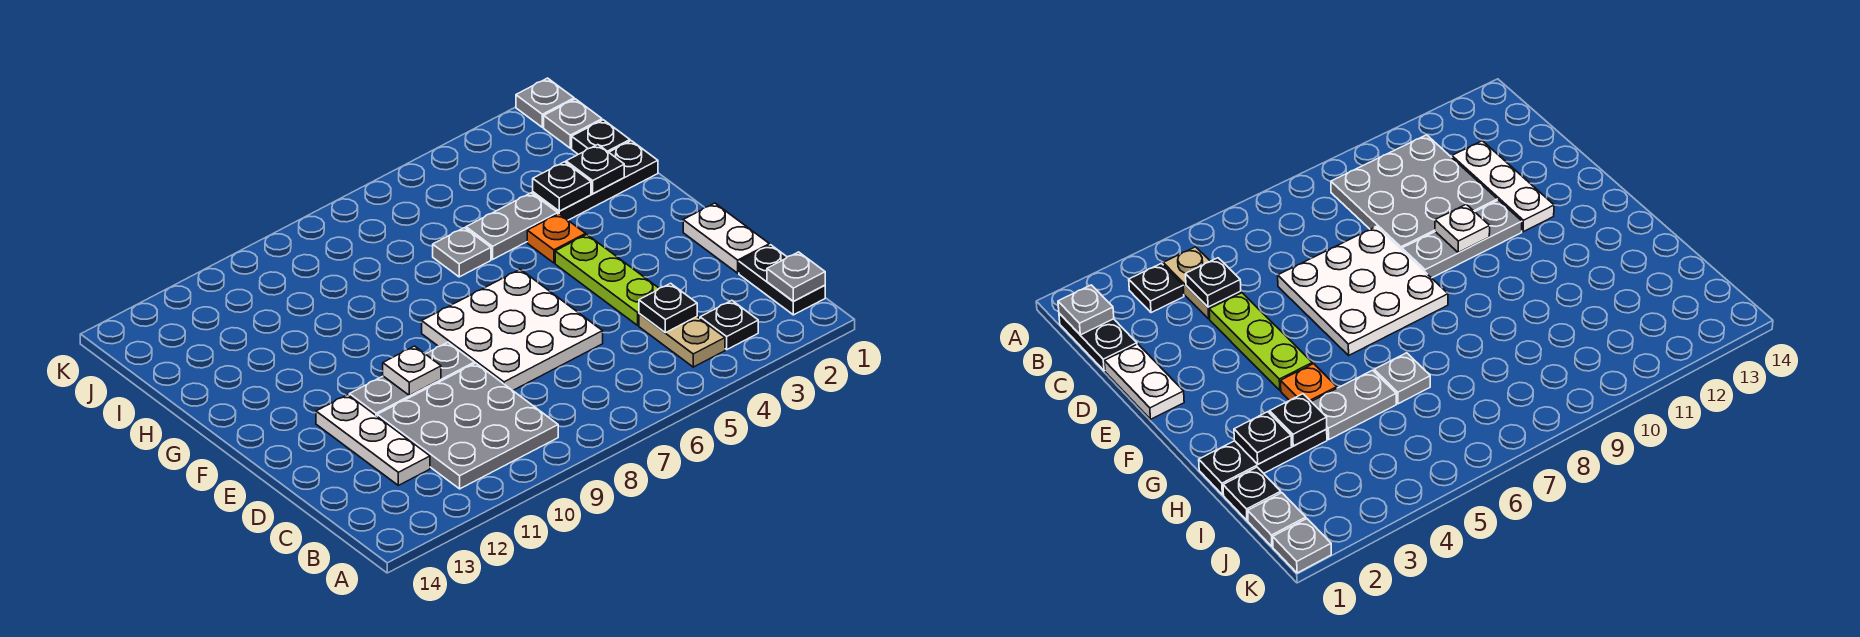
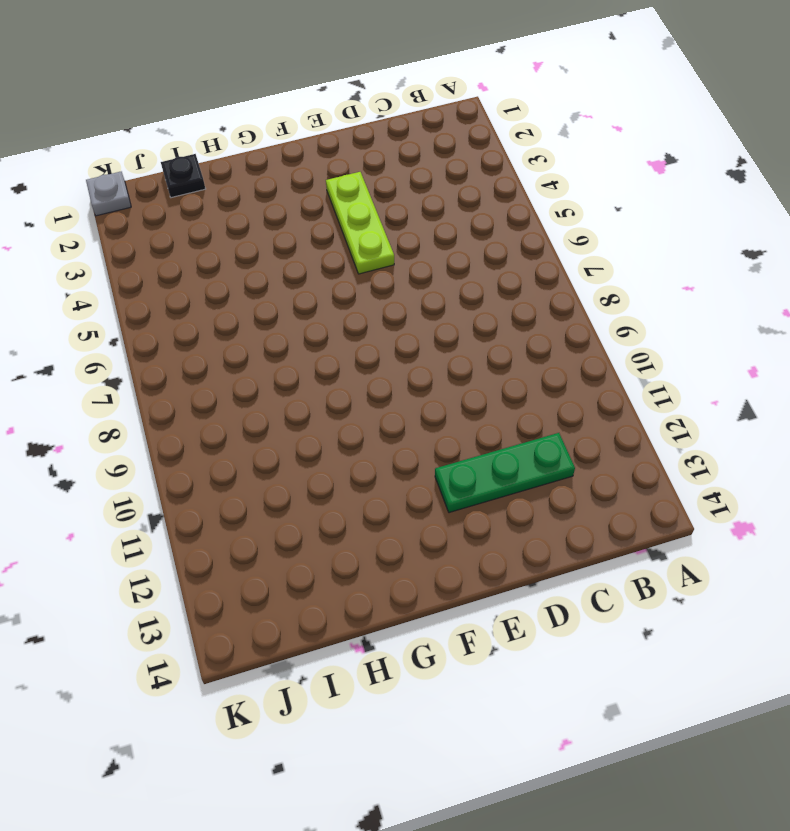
green 1x3 plate [435,433,575,513] -> white 1x3 plate [316,395,430,485]
lime 1x3 plate [326,172,394,274] -> lime 1x3 plate turned to [555,235,659,325]
none -> black 1x2 plate [739,245,825,315]
none -> black 1x1 plate [700,300,758,349]
none -> tan 1x2 plate [639,314,725,367]

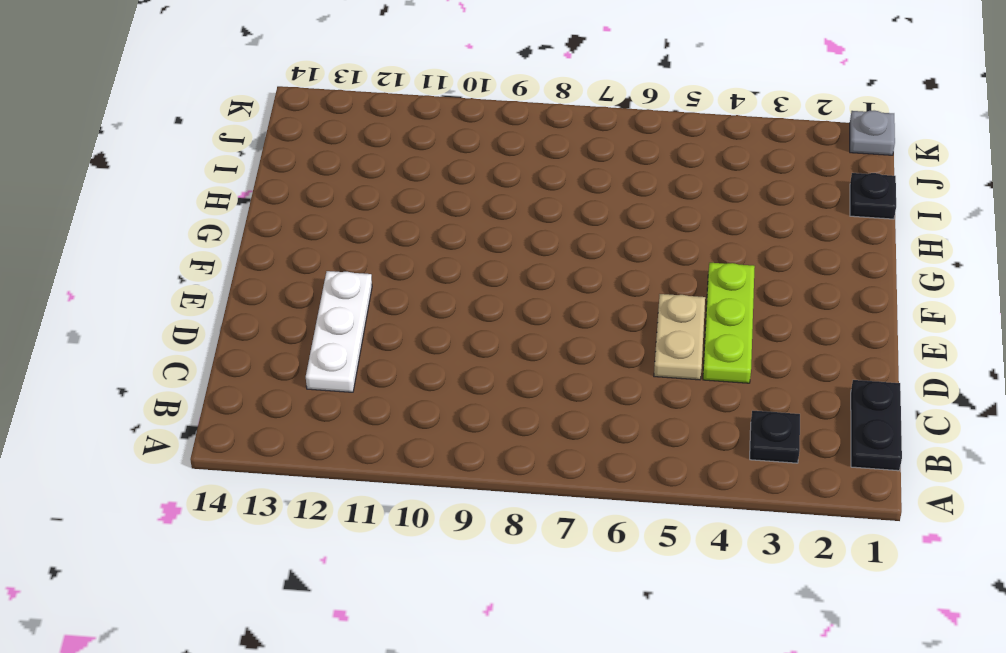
tan 1x2 plate [654,294,705,380] -> tan 1x2 plate moved to [639,314,725,367]
none -> grey 3x3 plate [377,363,558,489]
none -> white 1x2 plate [683,203,769,273]
none -> white 3x3 plate [422,269,603,390]

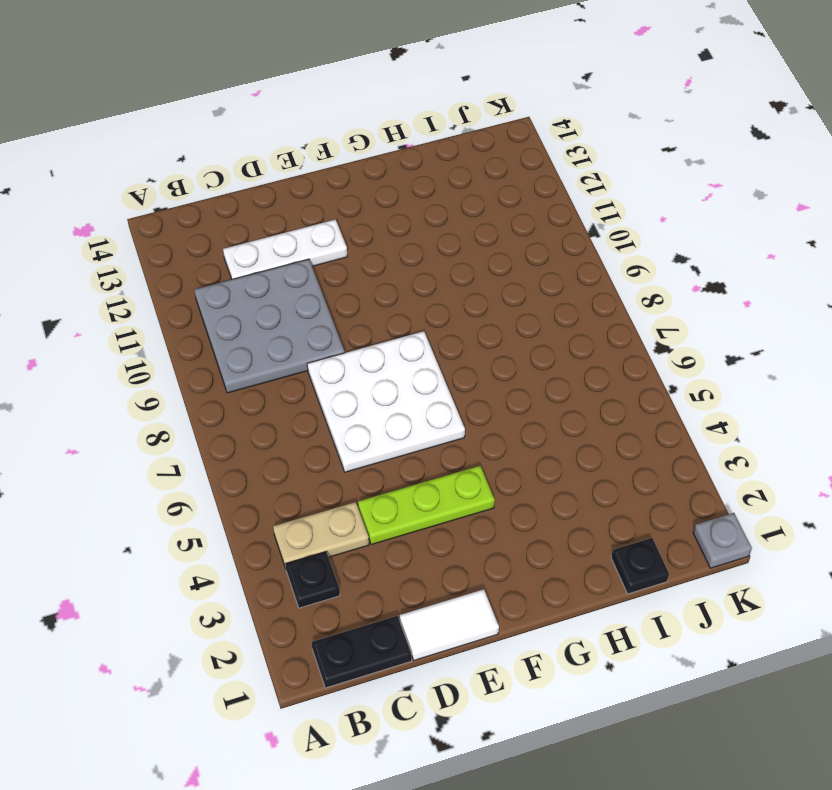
white 1x2 tile [400,589,499,660] -> white 1x2 plate [683,203,769,273]
none -> grey 1x3 plate [349,342,475,416]
none -> orange 1x1 plate [527,214,586,263]
none -> black 1x3 plate [533,141,658,220]

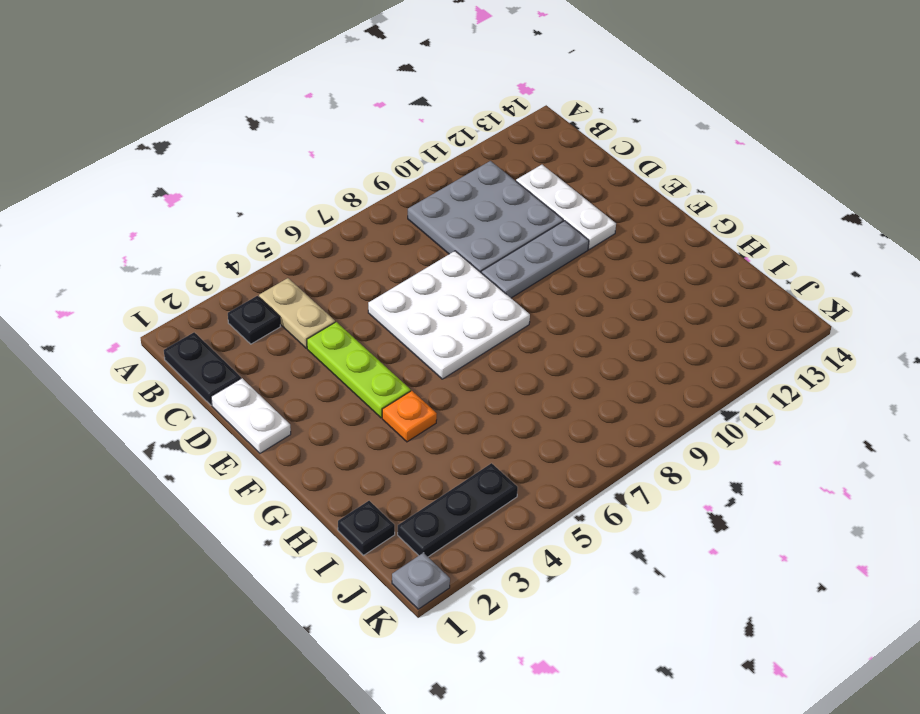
black 1x3 plate [398,463,518,557] -> black 1x3 plate moved to [533,141,658,220]
none -> grey 1x2 plate [466,193,558,259]
none -> grey 1x1 plate [433,228,491,277]
none -> grey 1x1 plate [544,99,602,148]

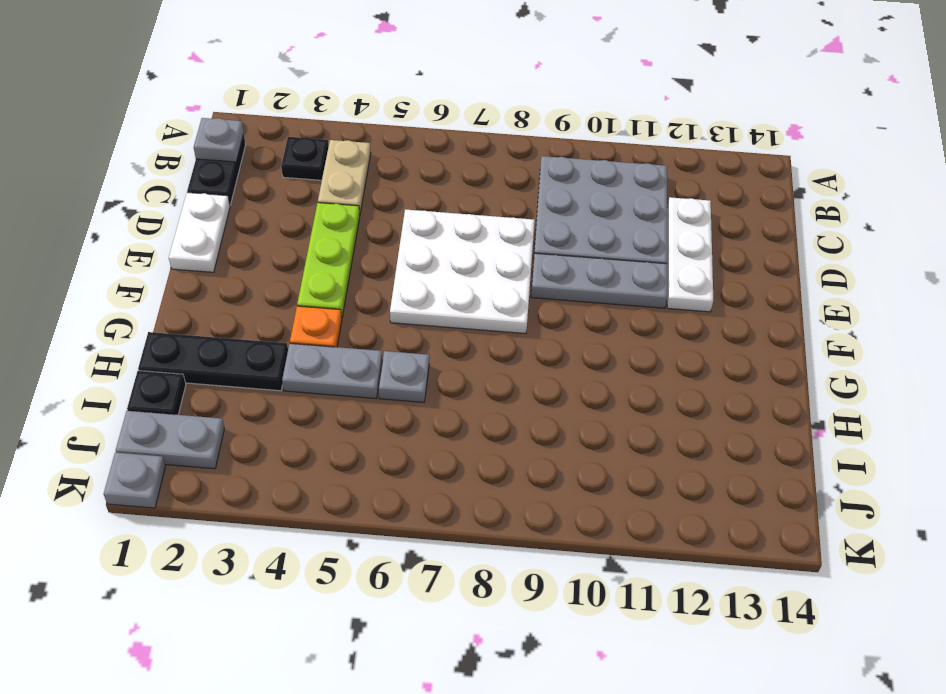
grey 1x2 plate [116,411,224,469] -> grey 1x1 plate [544,99,602,148]
none -> black 1x1 plate [639,283,697,333]
none -> white 1x1 plate [383,346,441,395]
none -> black 1x1 plate [566,145,624,194]

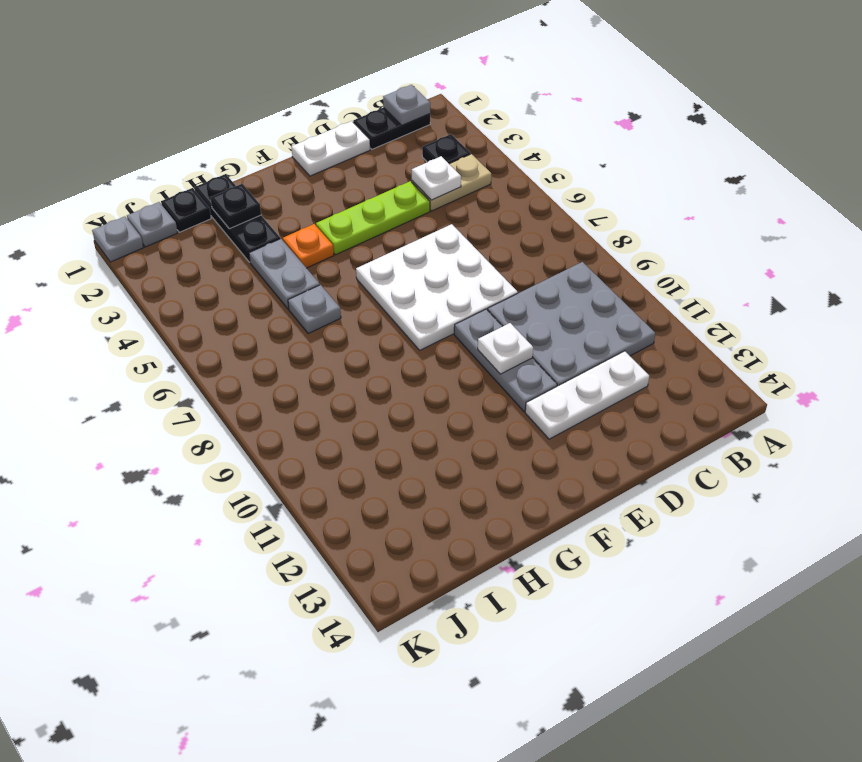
white 1x1 plate [412,156,461,200] -> black 1x1 plate [639,283,697,333]
none -> black 1x1 plate [533,162,591,211]

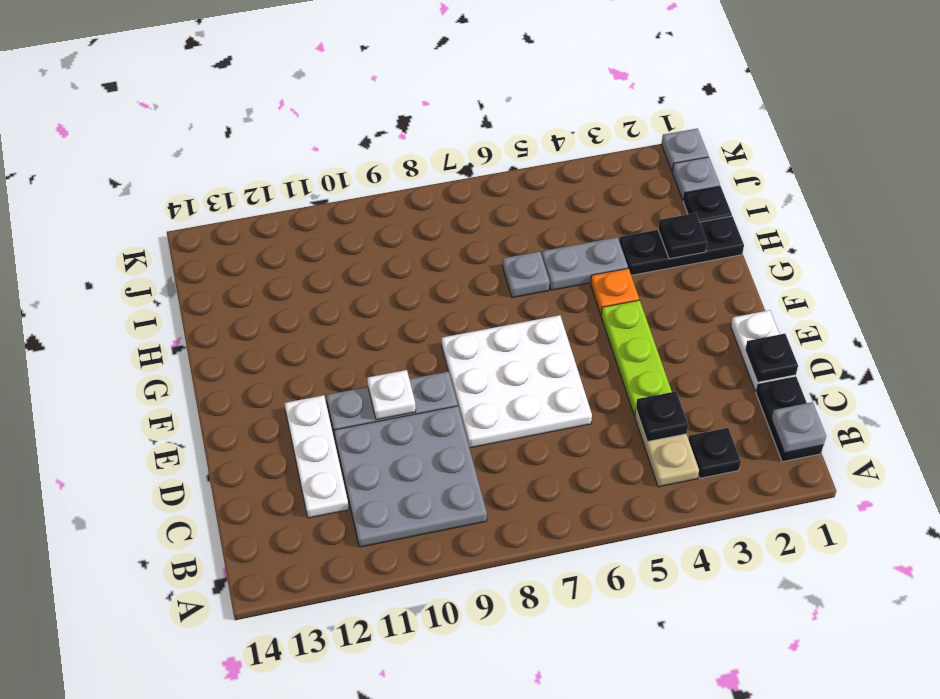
black 1x1 plate [745,334,798,382] -> black 1x1 plate moved to [533,162,591,211]

